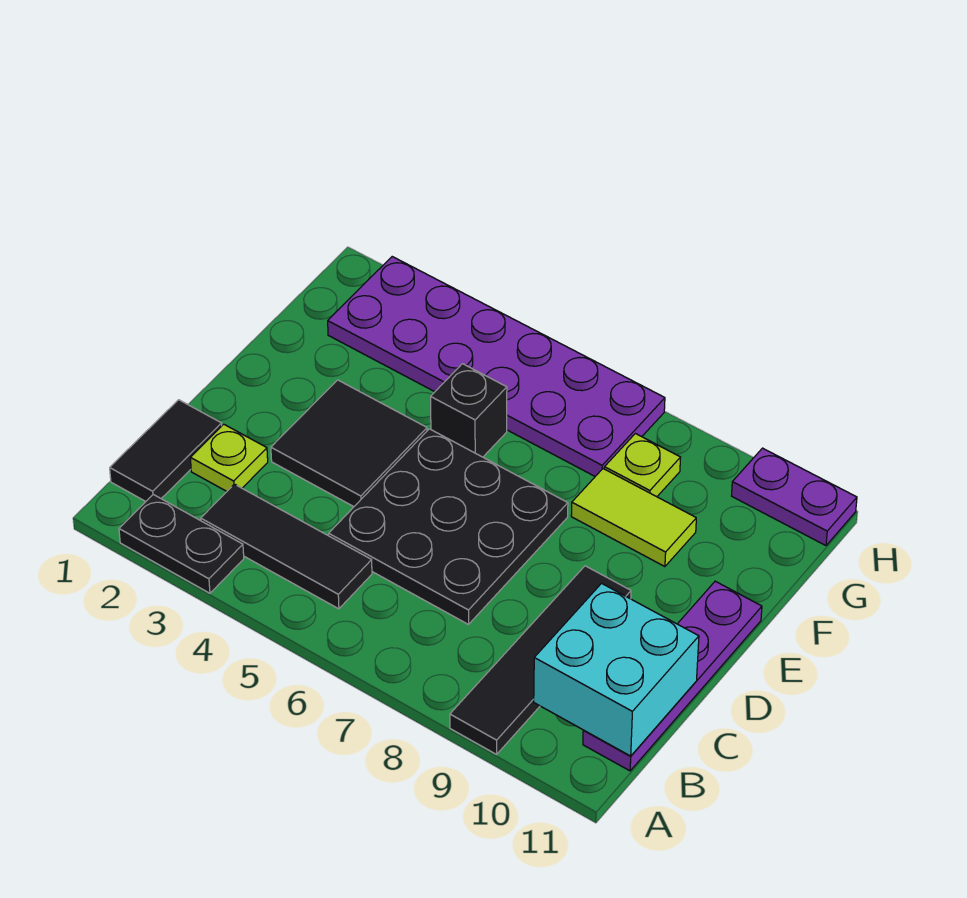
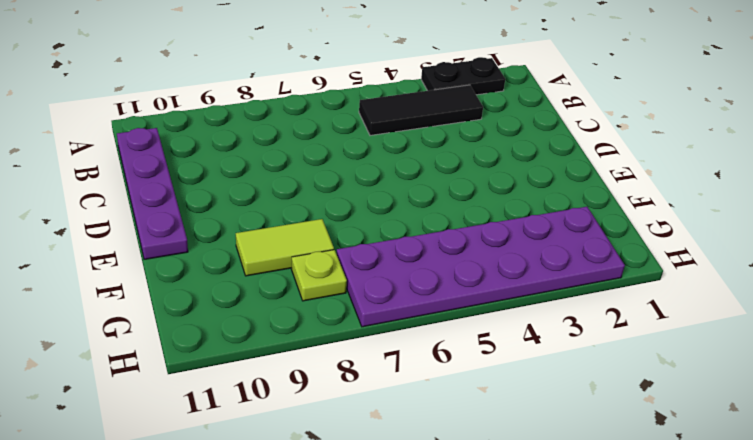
none -> black 1x4 tile [450,566,631,754]
none -> black 1x2 tile [110,400,222,501]
none -> lime 1x1 plate [190,424,268,491]

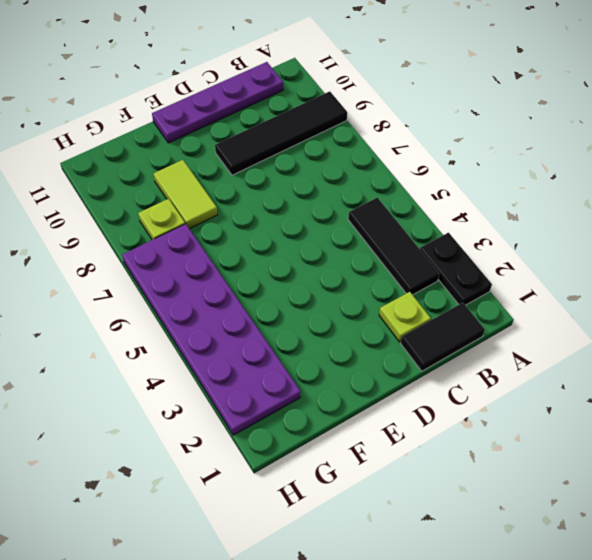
none -> black 3x3 plate [329,429,568,624]
none -> black 2x2 tile [271,380,427,507]
none -> black 1x1 brick [431,364,507,457]

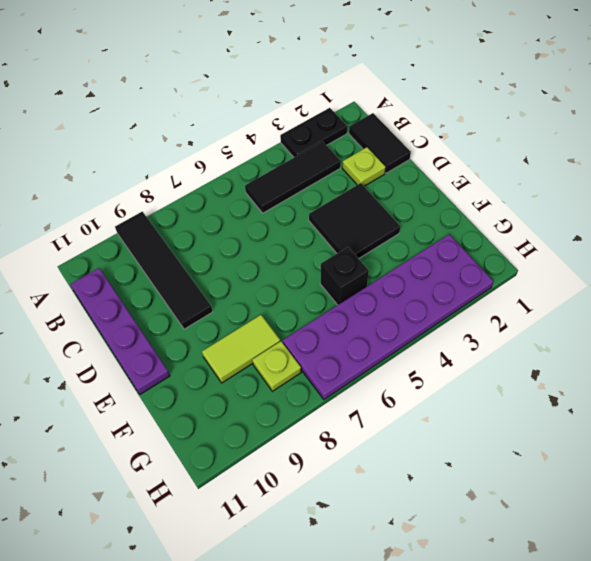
none -> black 3x3 plate [329,429,568,624]
none -> purple 1x2 plate [732,448,857,546]
none -> cyan 2x2 brick [534,583,699,756]

